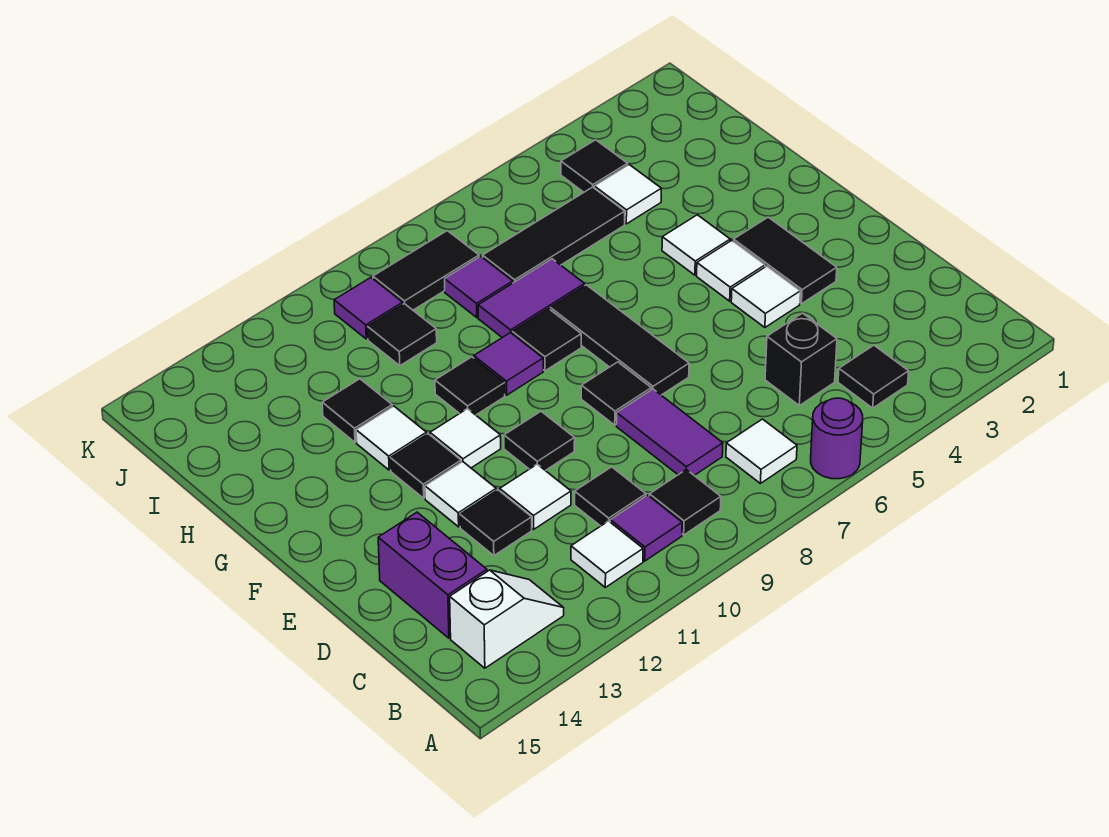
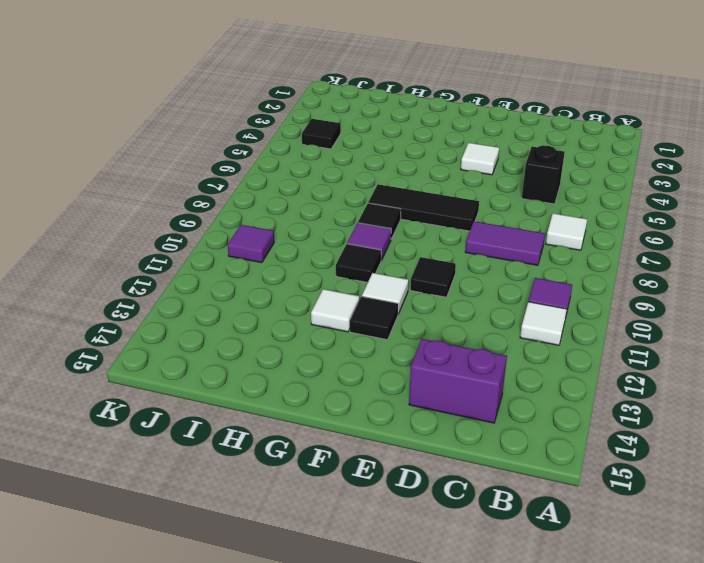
none -> purple 1x1 round brick [811,398,863,479]
none -> black 1x1 tile [838,345,909,408]
none -> black 1x1 tile [649,470,721,535]
none -> white 1x2 slope [450,570,564,668]

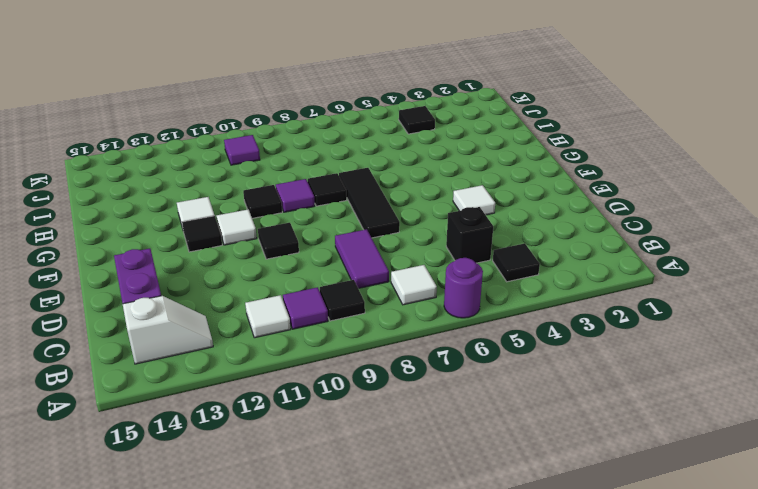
none -> black 1x1 tile [575,467,646,526]
none -> white 1x1 tile [500,464,571,529]
none -> black 1x1 tile [460,490,532,556]
none -> black 1x2 tile [734,217,837,304]

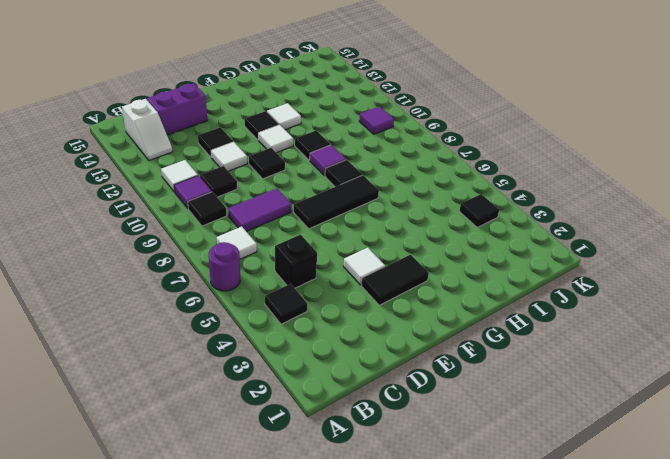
none -> black 1x1 tile [581,362,651,425]
none -> white 1x1 tile [425,462,496,527]
none -> white 1x1 tile [697,240,765,301]
none -> white 1x1 tile [662,215,730,275]

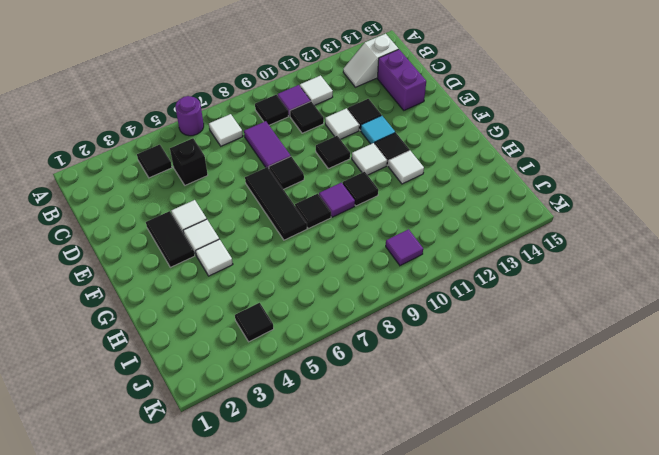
cyan 1x1 tile [361,115,395,144] -> white 1x1 tile [425,462,496,527]
none -> purple 1x2 tile [478,259,585,337]
none -> black 1x1 tile [322,379,392,442]
none -> white 1x1 tile [594,165,661,224]
none -> black 1x3 tile [483,187,625,283]

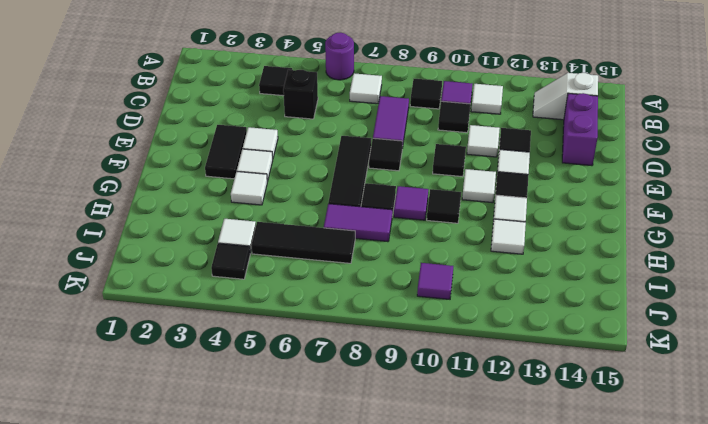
white 1x1 tile [491,219,526,254] -> black 1x1 tile [322,379,392,442]
none -> purple 1x1 tile [445,256,513,317]
none -> black 1x1 tile [367,304,437,366]
none -> black 1x2 tile [373,231,479,310]

